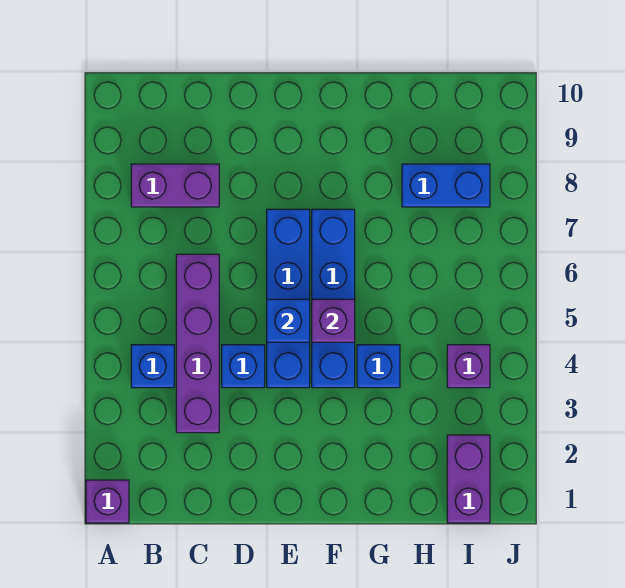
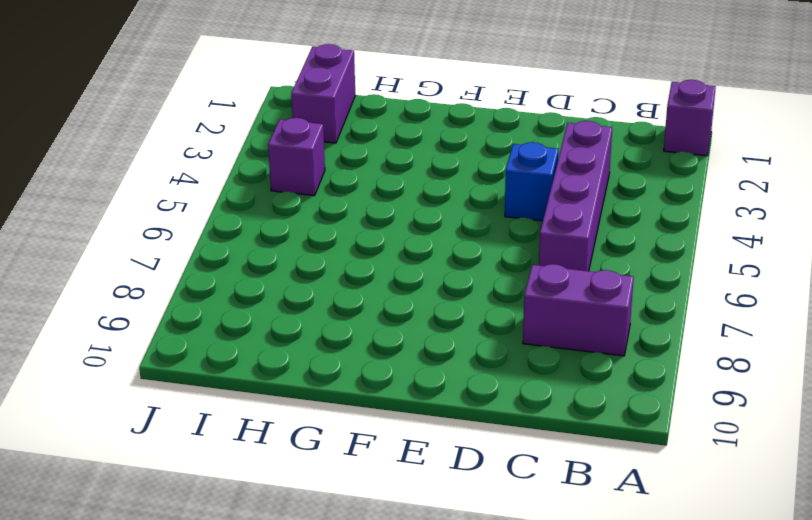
none -> blue 1x1 brick [131,345,174,388]
none -> blue 1x4 brick [267,209,310,388]
none -> blue 1x4 brick [312,209,355,388]

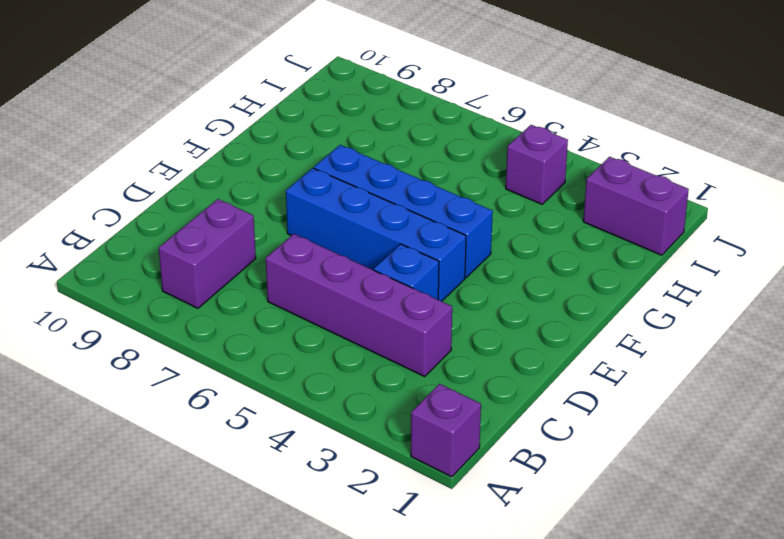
none -> blue 1x1 brick [131,345,174,388]
none -> blue 1x1 brick [357,345,400,388]
none -> blue 1x2 brick [402,164,490,207]

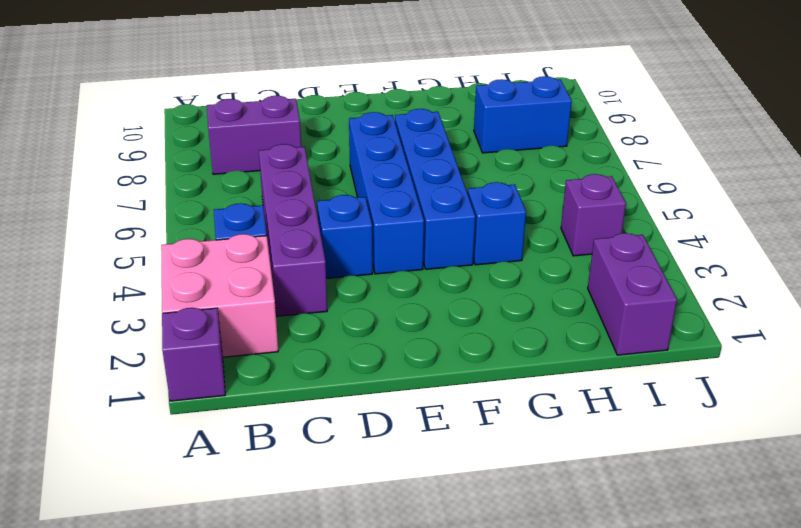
pink 2x2 brick [161,234,278,357] -> none
none -> blue 1x1 brick [267,299,310,342]
none -> purple 1x1 brick [312,299,355,342]

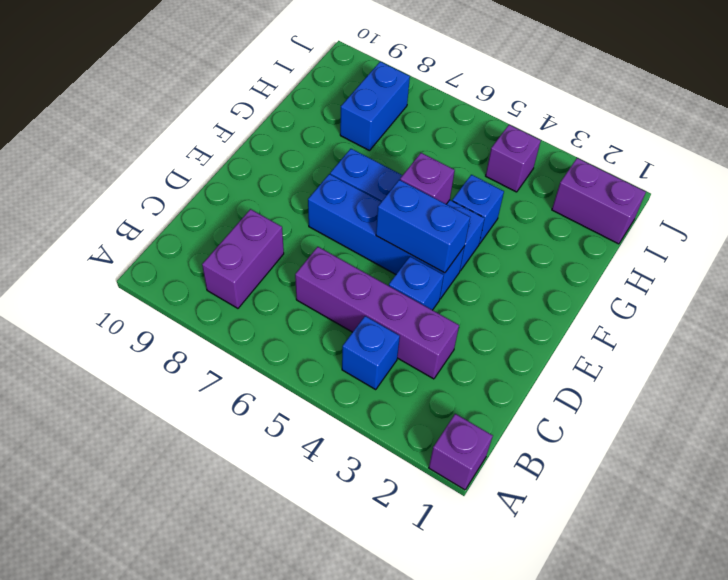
blue 1x2 brick [376,180,470,273] -> blue 1x1 brick [267,299,310,342]

